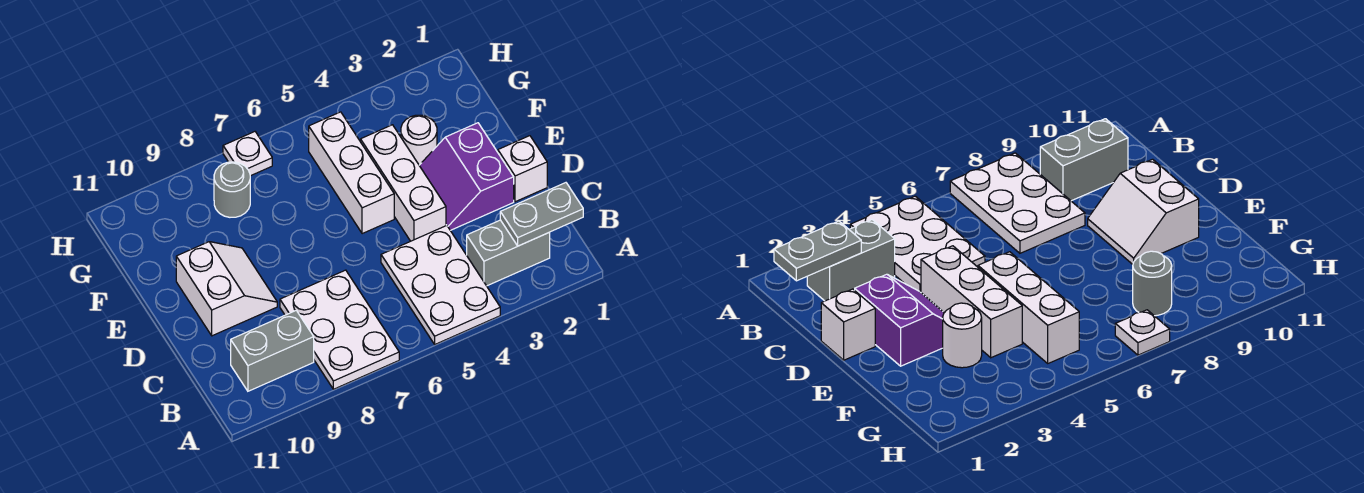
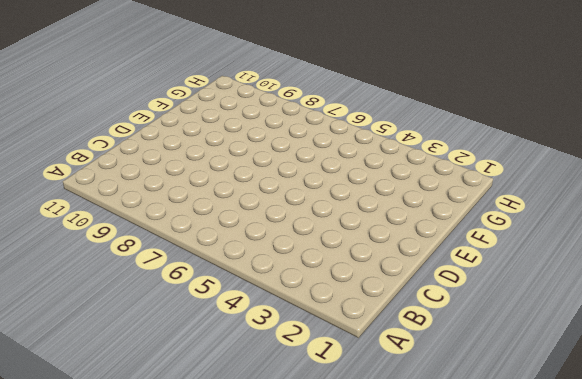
none -> white 2x3 plate [381,226,500,344]
none -> white 2x3 plate [280,270,399,389]
none -> grey 1x2 brick [467,220,550,286]

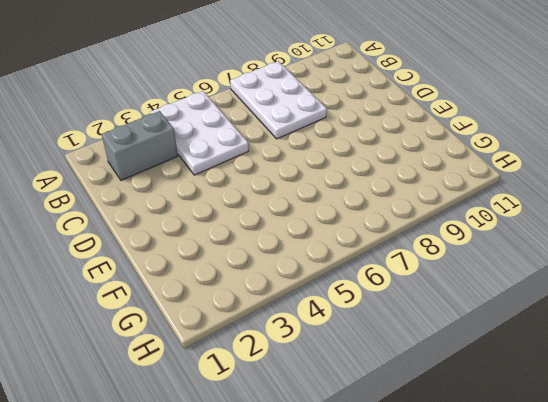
none -> grey 1x2 brick [231,310,314,391]
none -> white 1x1 brick [498,136,547,202]
none -> purple 2x2 slope [419,123,514,230]

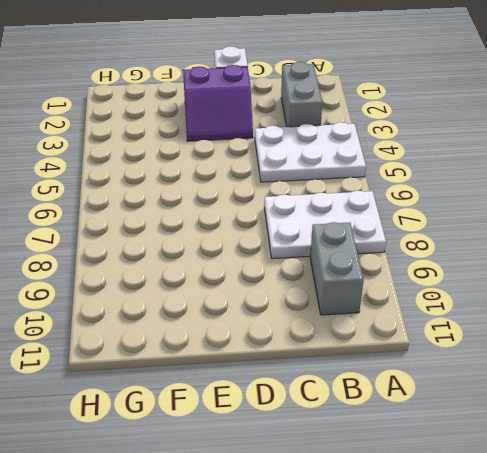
none -> white 1x3 brick [361,125,446,241]
none -> white 2x2 slope [176,242,277,336]
none -> white 1x3 brick [309,112,394,234]

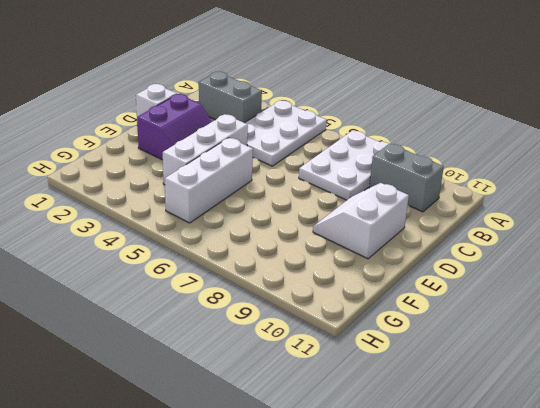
none -> white 1x1 round brick [401,115,437,165]
none -> grey 1x1 round brick [214,162,250,217]
none -> white 1x1 plate [223,132,272,176]

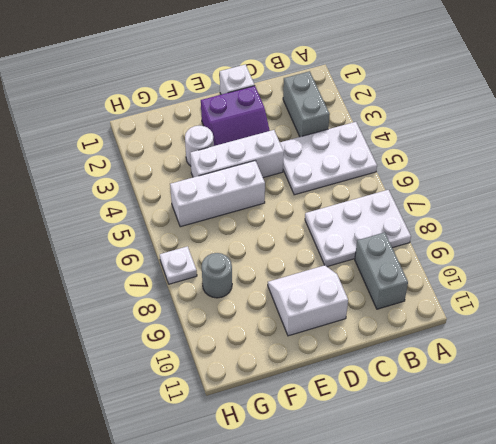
none -> grey 1x2 plate [500,183,583,246]

